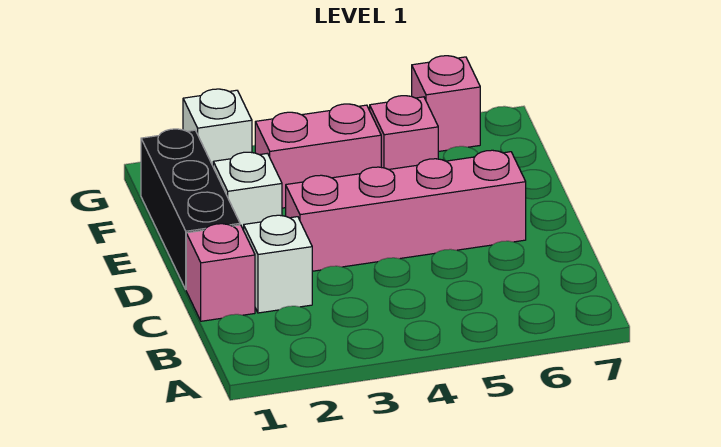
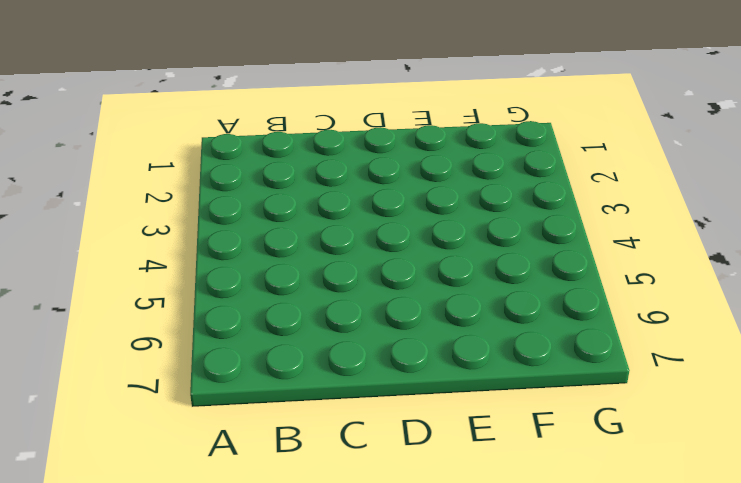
none -> pink 1x1 brick [186,224,255,321]
none -> white 1x1 brick [244,215,312,313]

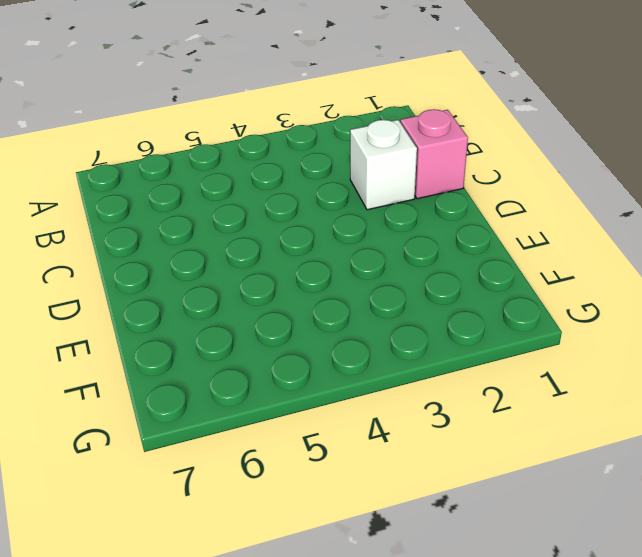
none -> black 1x3 brick [141,129,240,289]
none -> pink 1x4 brick [286,150,526,271]

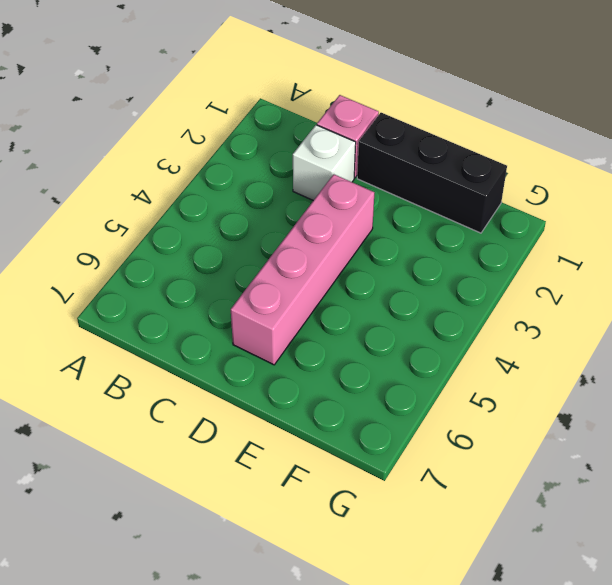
none -> white 1x1 brick [213,152,282,230]
none -> pink 1x2 brick [255,104,381,208]

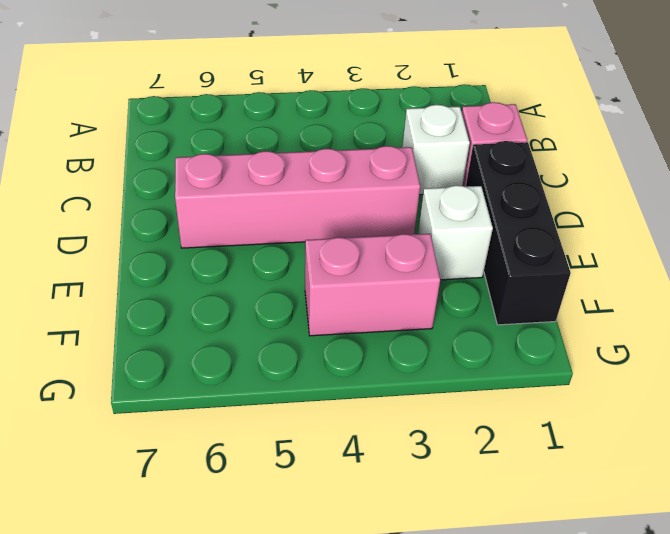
none -> pink 1x1 brick [370,96,438,170]
none -> white 1x1 brick [183,89,252,166]

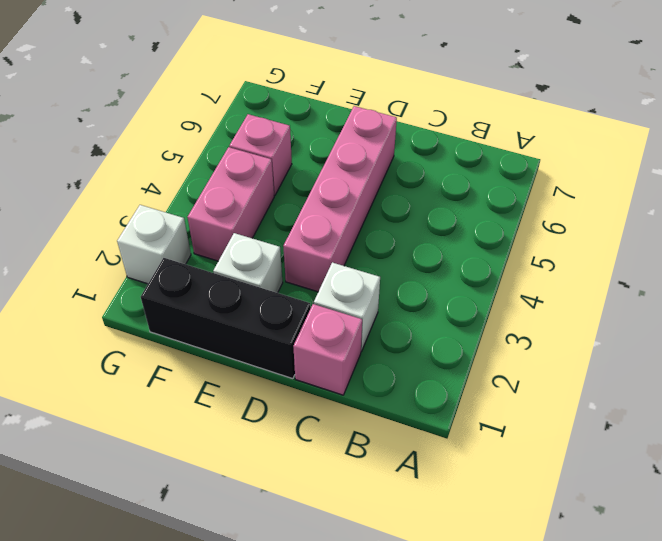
none -> pink 1x1 brick [412,56,480,152]

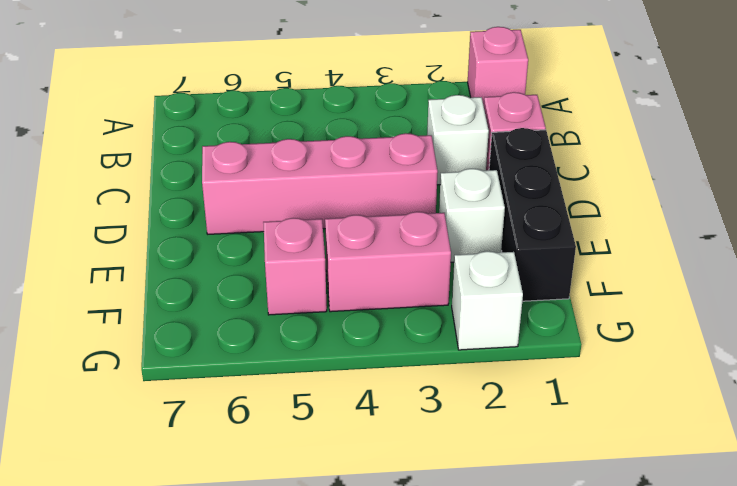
pink 1x1 brick [468,27,528,106] -> pink 1x1 brick moved to [412,56,480,152]

